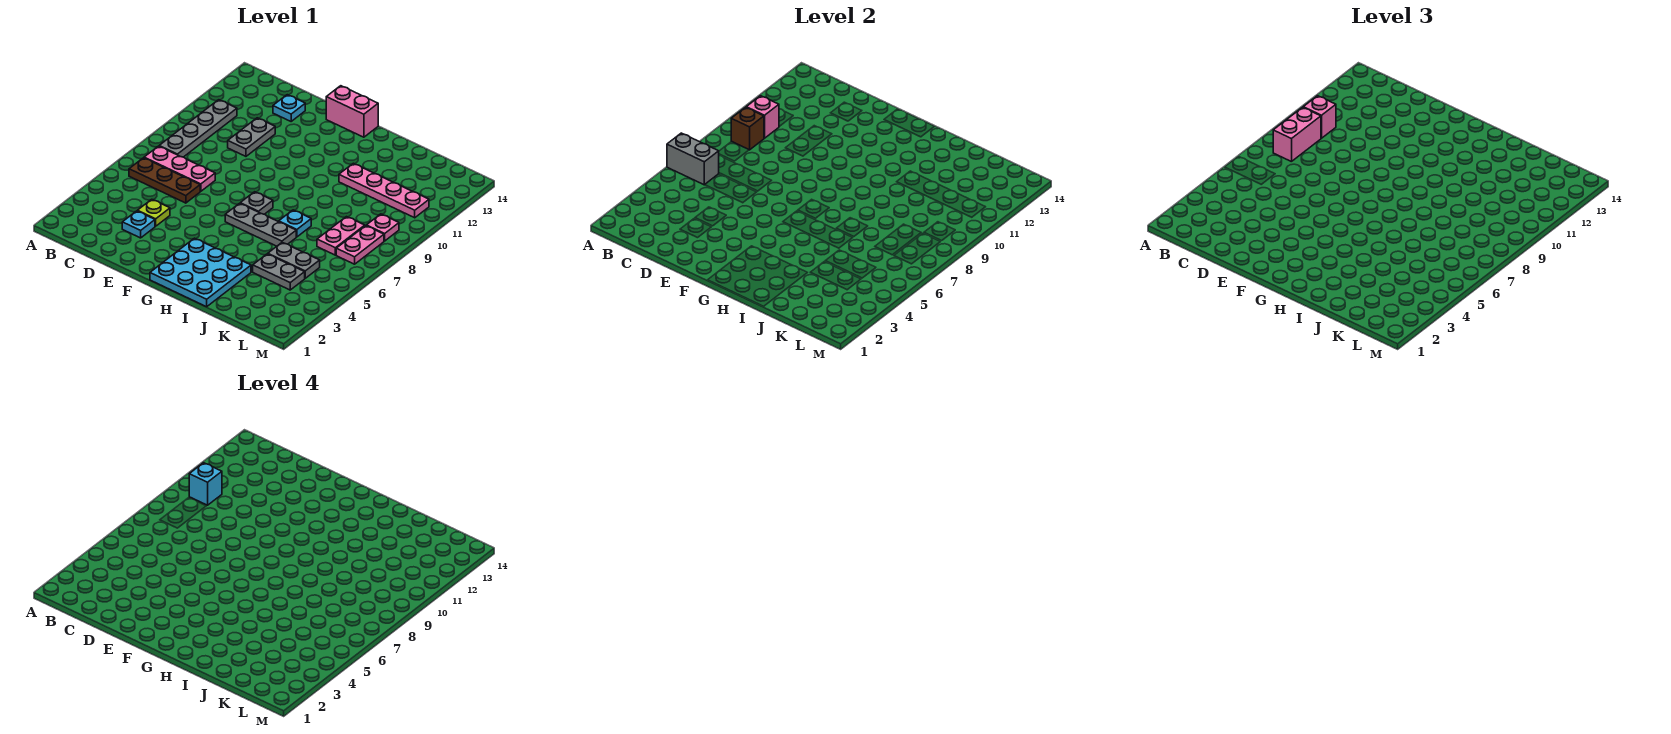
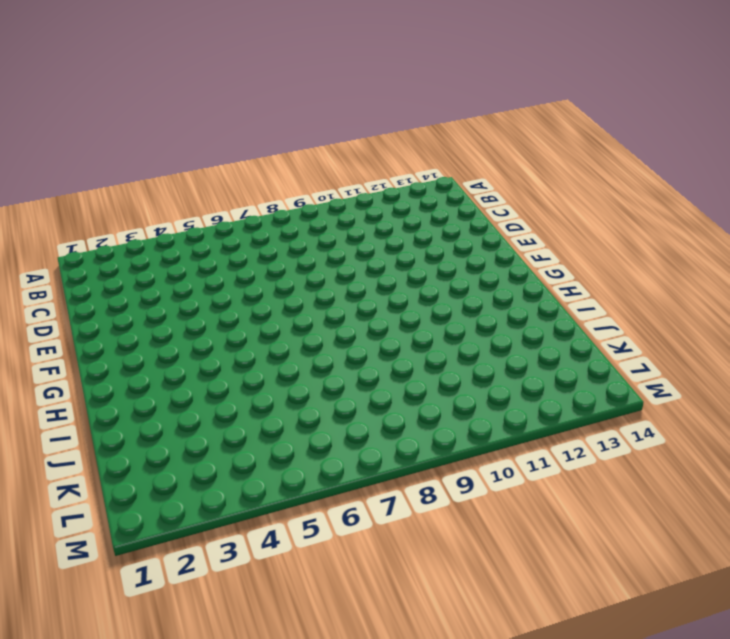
none -> brown 1x3 plate [129,158,200,203]
none -> pink 1x3 plate [144,146,215,191]
none -> grey 1x4 plate [159,100,237,157]

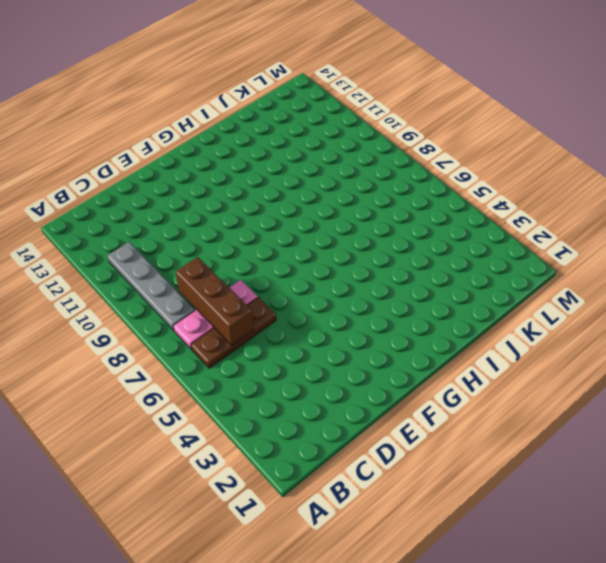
brown 1x3 brick [176,257,254,345] -> none
none -> cyan 1x1 plate [122,211,155,238]
none -> lime 1x1 plate [137,199,170,226]
none -> grey 1x2 plate [228,118,275,156]

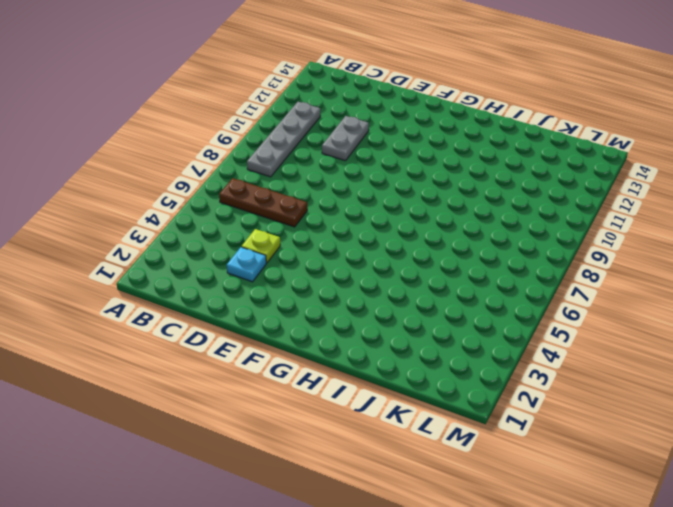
none -> pink 1x3 plate [144,146,215,191]
none -> cyan 1x1 plate [273,95,305,121]
none -> pink 1x2 brick [326,86,378,137]

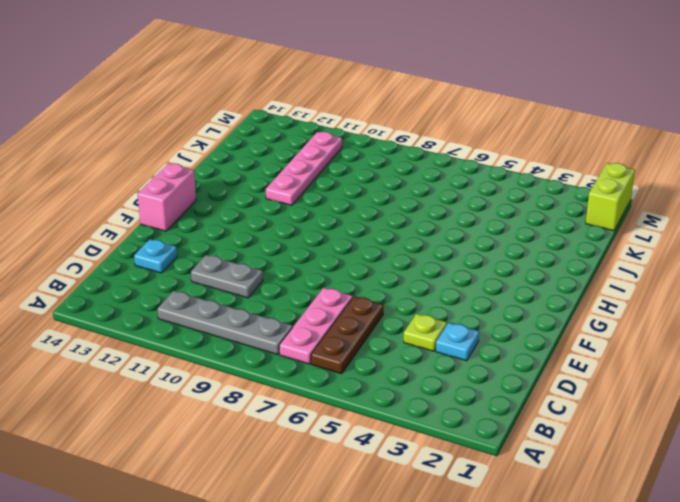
lime 1x2 brick [586,163,635,231] -> none
none -> cyan 3x3 plate [150,238,251,307]
none -> grey 1x3 plate [225,203,296,246]
none -> grey 1x1 plate [240,192,273,214]

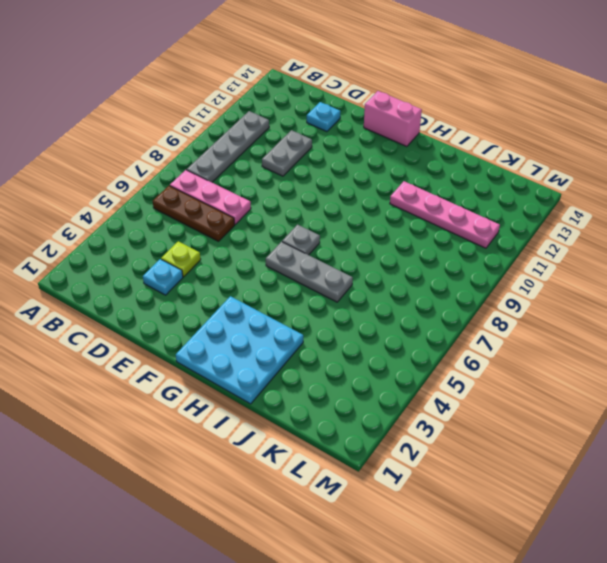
none -> cyan 1x1 plate [279,210,311,237]
none -> grey 1x2 plate [253,254,305,290]
none -> grey 1x2 plate [268,242,320,278]

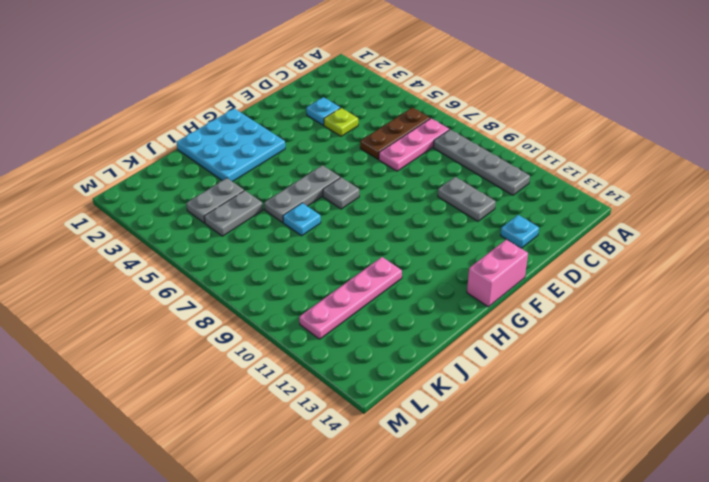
none -> pink 1x2 plate [317,217,365,255]
none -> pink 1x2 plate [336,226,384,264]
none -> pink 1x1 plate [366,214,399,241]

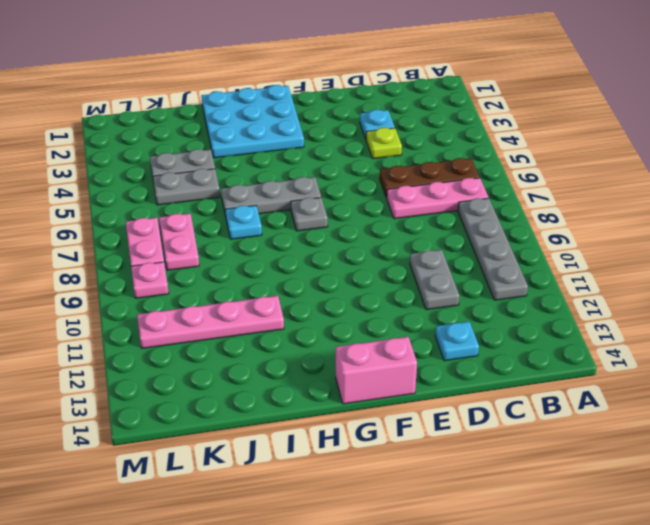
none -> grey 1x2 brick [667,133,719,185]
none -> brown 1x1 brick [731,107,764,150]
none -> pink 1x1 brick [746,96,779,138]

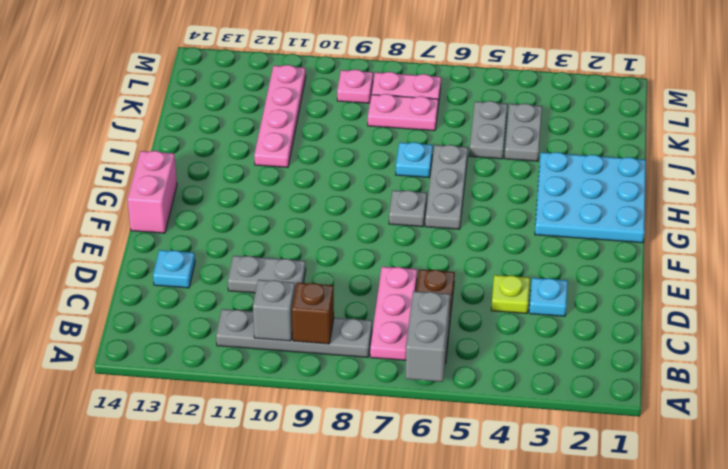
grey 1x1 brick [253,280,295,341] -> pink 1x1 brick [746,96,779,138]
none -> pink 1x2 brick [1273,107,1321,162]
none -> pink 1x1 brick [1303,96,1336,138]
none -> cyan 1x1 brick [189,463,222,505]

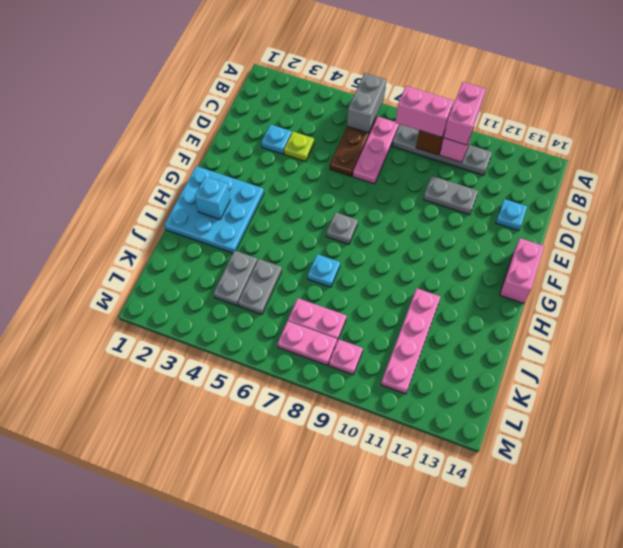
pink 1x2 brick [444,82,486,145] -> pink 1x1 brick [1303,96,1336,138]
cyan 1x1 brick [195,176,230,219] -> cyan 1x1 brick moved to [189,463,222,505]
none -> grey 1x3 plate [225,203,296,246]

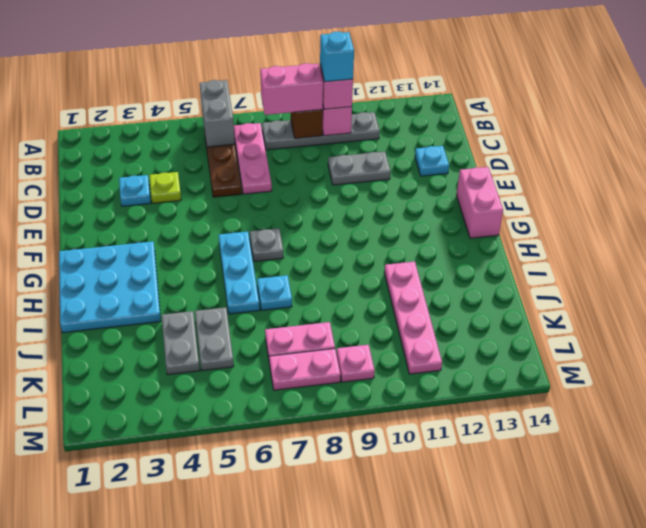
cyan 1x3 plate [218,232,260,314] -> grey 1x3 plate [225,203,296,246]

